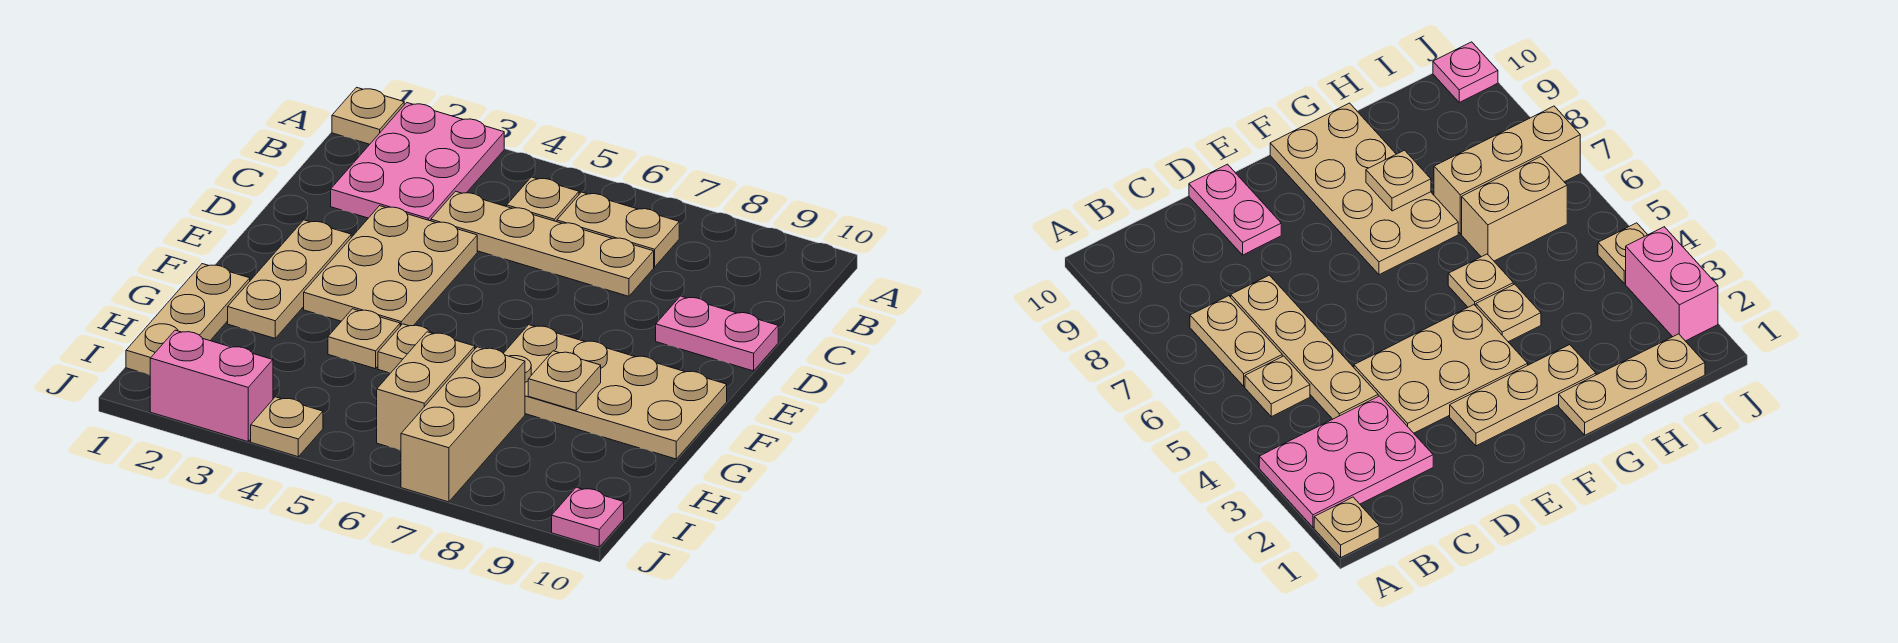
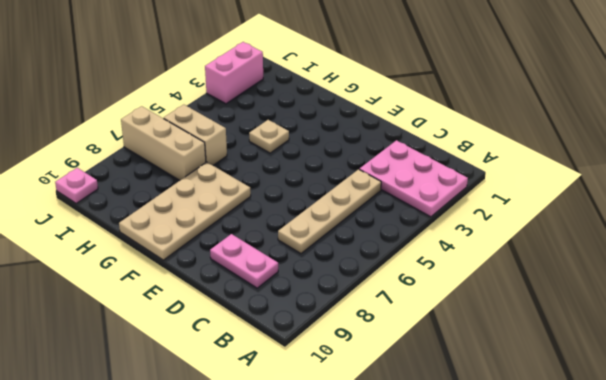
pink 1x2 plate [210,234,278,288] -> pink 1x2 plate turned to [656,296,778,371]
none -> tan 1x1 plate [332,87,404,144]
none -> tan 1x1 plate [507,177,579,222]
none -> tan 1x2 plate [557,192,679,267]

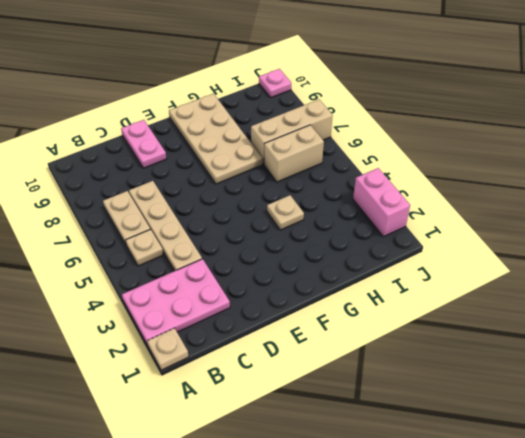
none -> tan 2x3 plate [304,206,477,326]
none -> tan 1x3 plate [228,220,351,338]
none -> tan 1x3 plate [126,264,250,375]

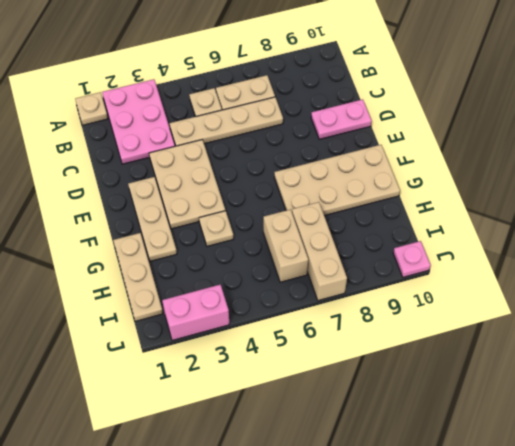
none -> tan 1x1 plate [378,324,434,373]
none -> tan 1x1 plate [251,397,323,457]
none -> tan 1x1 plate [528,351,601,411]

